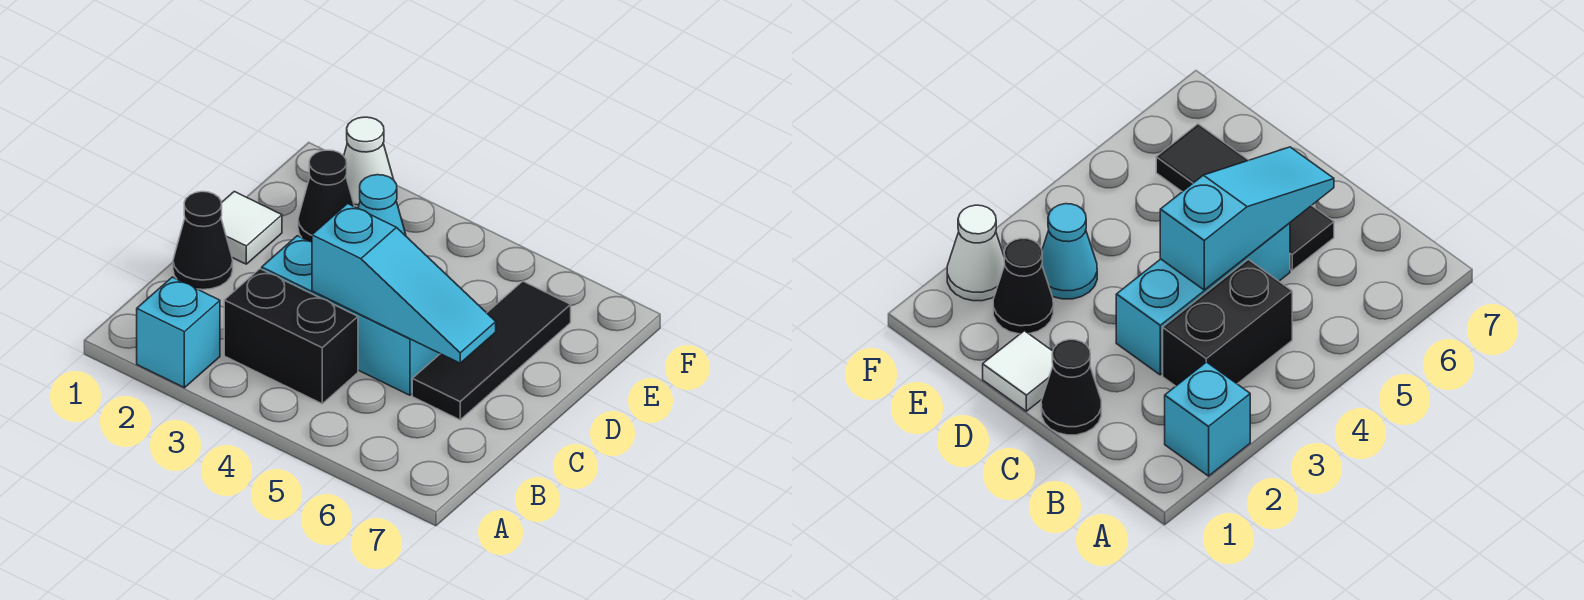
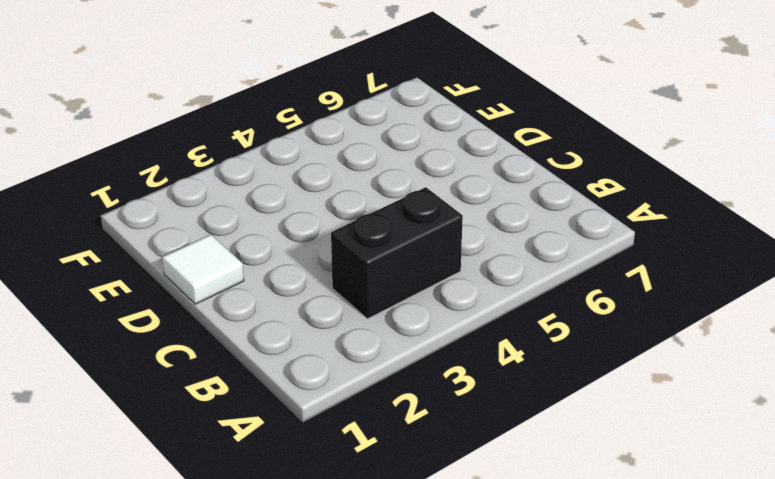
none -> cyan 1x1 brick [137,277,220,388]
none -> black 1x1 cone [173,192,233,290]

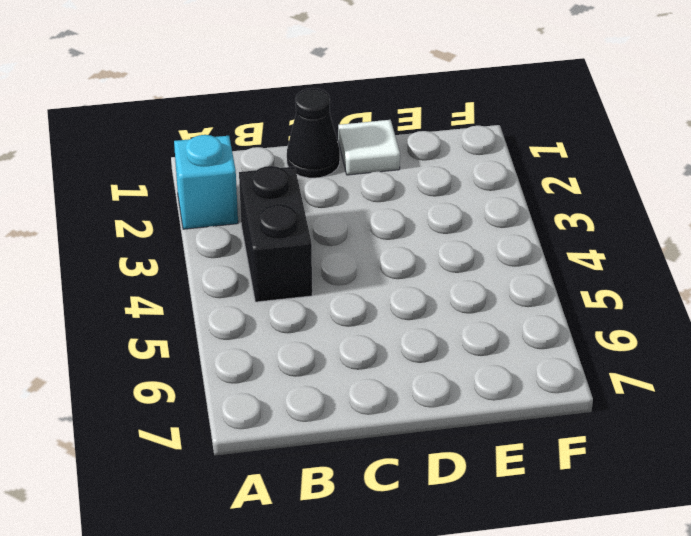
none -> cyan 1x3 brick [262,236,440,395]
none -> black 1x3 tile [412,281,571,420]

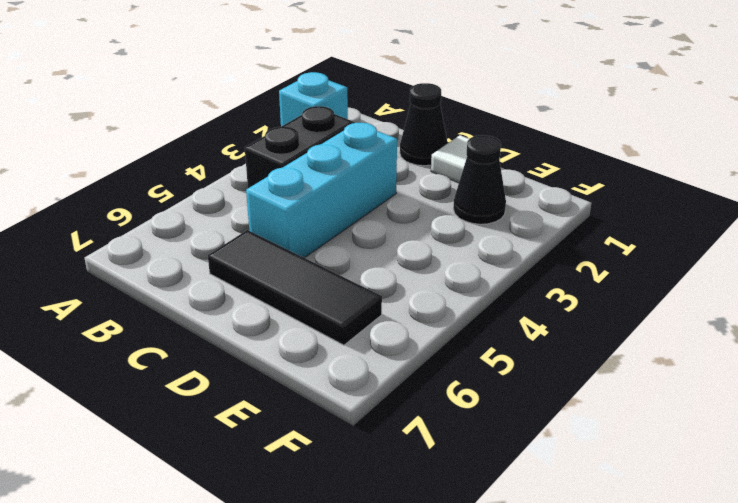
none -> cyan 1x1 cone [358,175,406,236]
none -> white 1x1 cone [344,117,394,208]

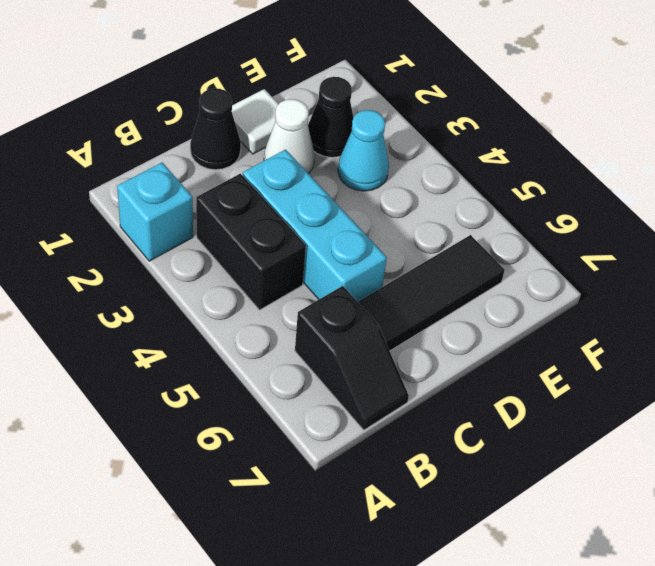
black 1x2 slope [295,286,409,430] -> none
white 1x1 cone [264,99,315,174] -> white 1x1 cone moved to [344,117,394,208]
none -> cyan 1x3 slope [312,204,496,363]

